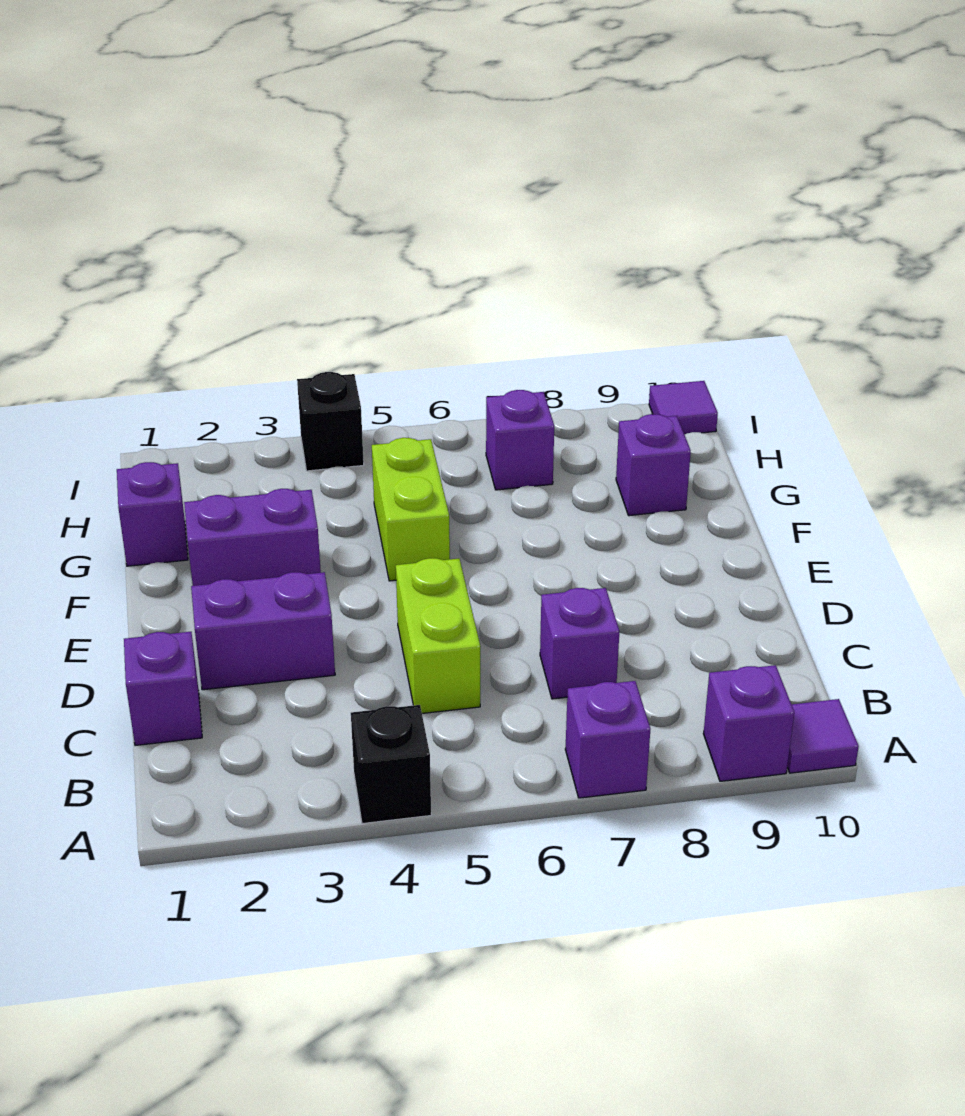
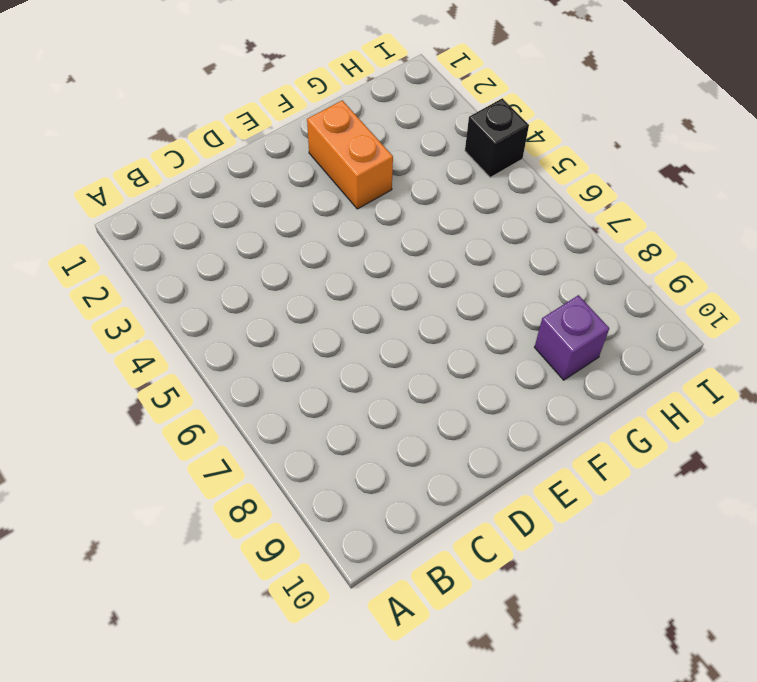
orange 1x2 brick [307,100,393,209] -> purple 1x2 brick [184,489,321,586]
none -> black 1x1 brick [351,705,431,824]
none -> purple 1x1 brick [565,681,650,798]
none -> purple 1x1 brick [703,665,794,781]

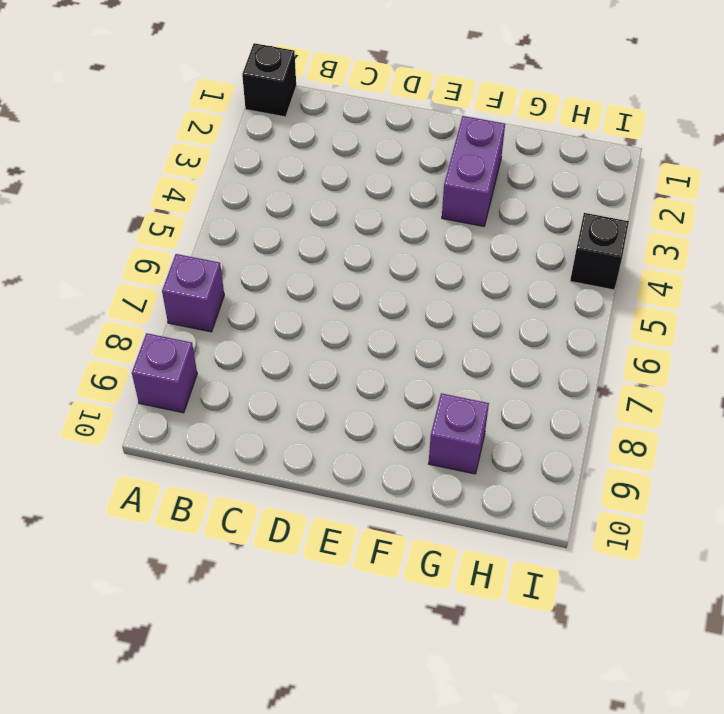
black 1x1 brick [242,43,296,117] -> black 1x1 brick moved to [351,705,431,824]
none -> purple 1x1 tile [787,699,859,773]
none -> purple 1x1 brick [124,632,202,745]
none -> lime 1x2 brick [396,558,480,713]

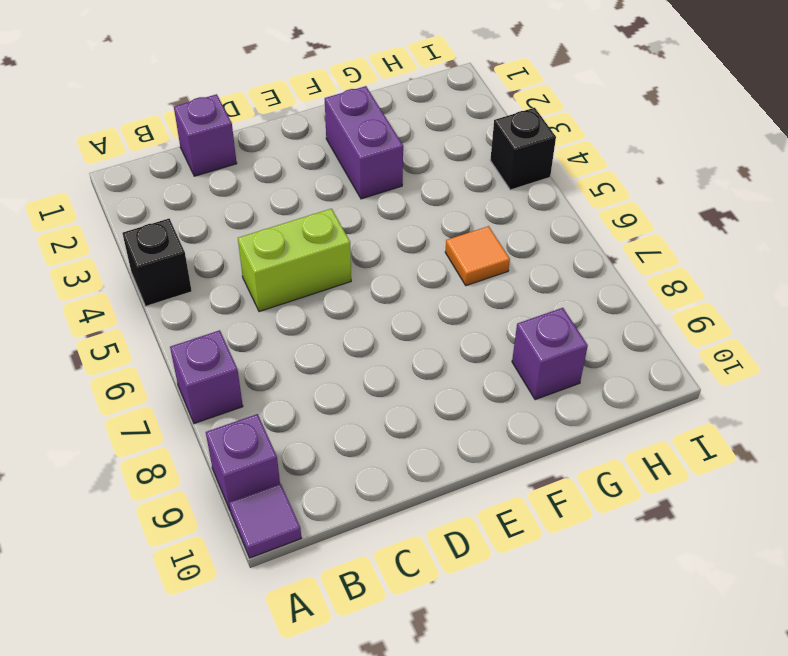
orange 1x1 tile [445,226,510,286] -> none
none -> purple 1x1 brick [540,588,620,699]
none -> purple 1x2 brick [191,572,335,690]
none -> lime 1x2 brick [372,438,450,581]

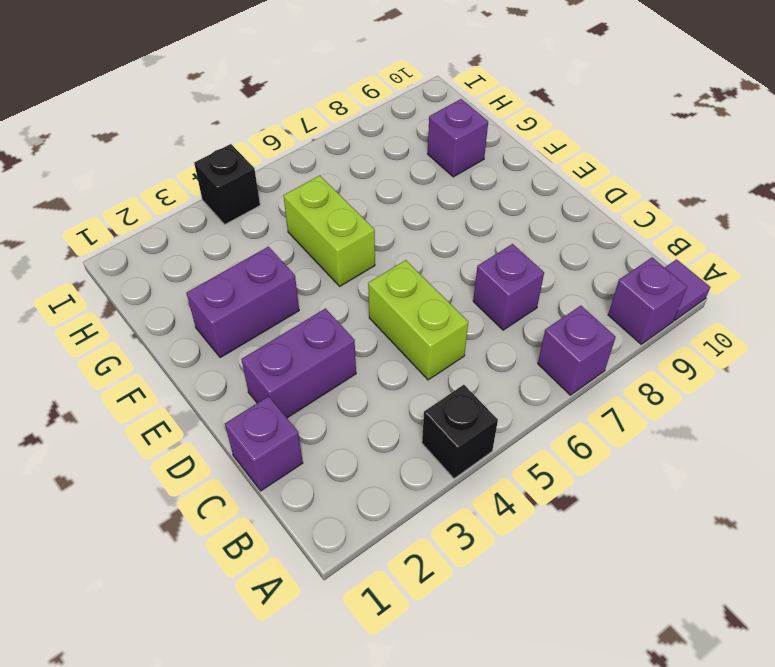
none -> purple 1x1 brick [117,462,188,566]
none -> purple 1x1 brick [486,390,554,490]
none -> purple 1x1 tile [649,381,718,435]

